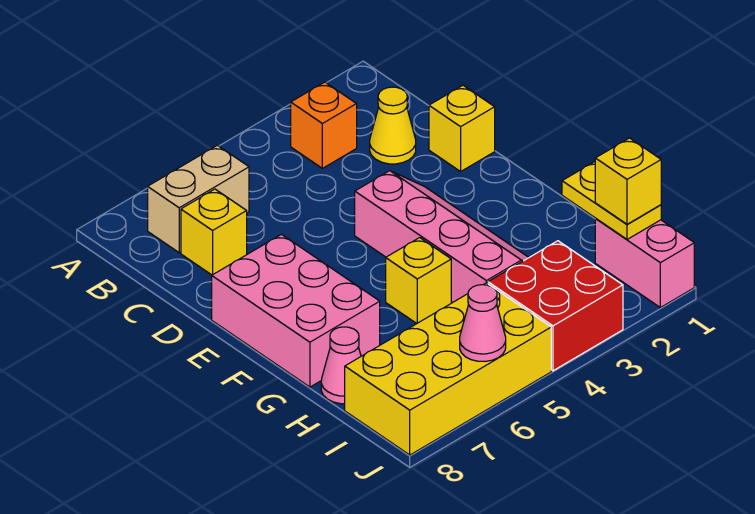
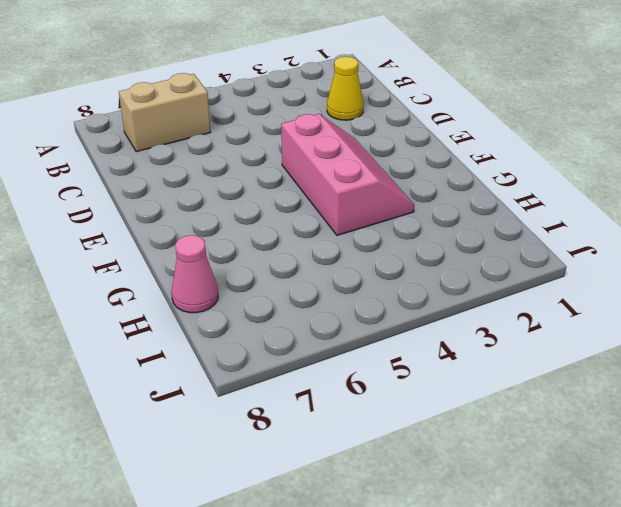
pink 2x3 slope [281,114,414,235] -> pink 2x4 slope [355,171,529,303]
none -> orange 1x1 brick [291,82,357,168]
none -> yellow 1x1 brick [181,189,247,275]
none -> yellow 1x1 brick [429,85,495,171]

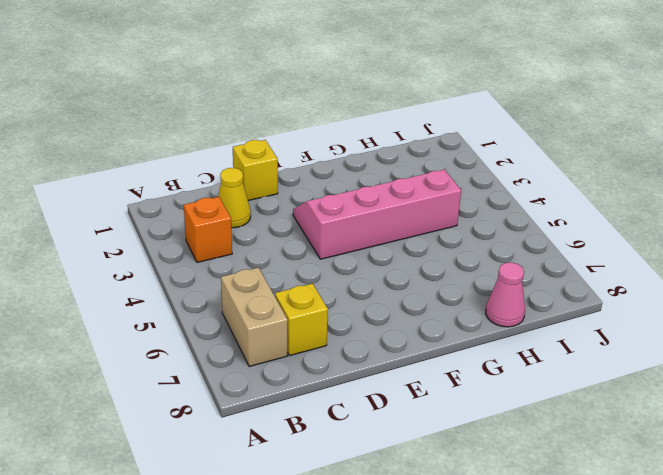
none -> pink 2x3 brick [212,234,380,387]
none -> yellow 1x1 brick [386,238,451,324]
none -> pink 1x2 brick [595,219,694,307]

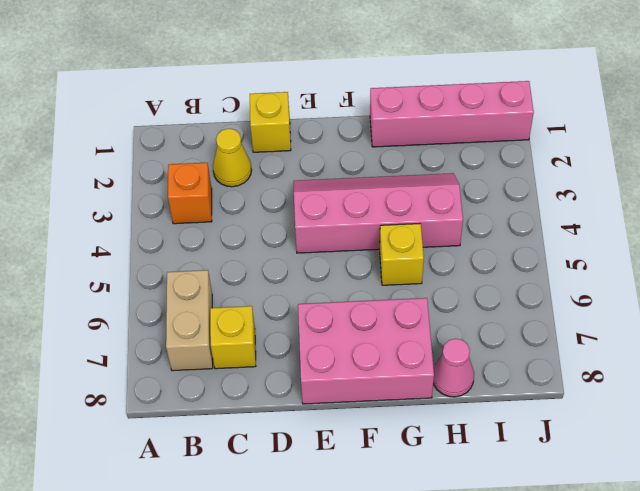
pink 1x4 brick [370,81,534,147] -> pink 1x2 brick [595,219,694,307]
none -> red 2x2 brick [488,241,623,371]
none -> yellow 2x4 brick [345,283,551,455]
none -> yellow 1x2 plate [562,162,661,239]

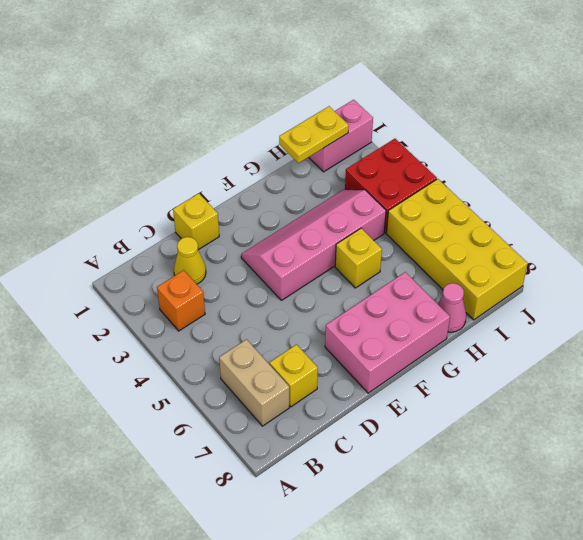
none -> pink 1x1 cone [460,285,506,361]
none -> yellow 1x1 brick [595,138,661,224]

